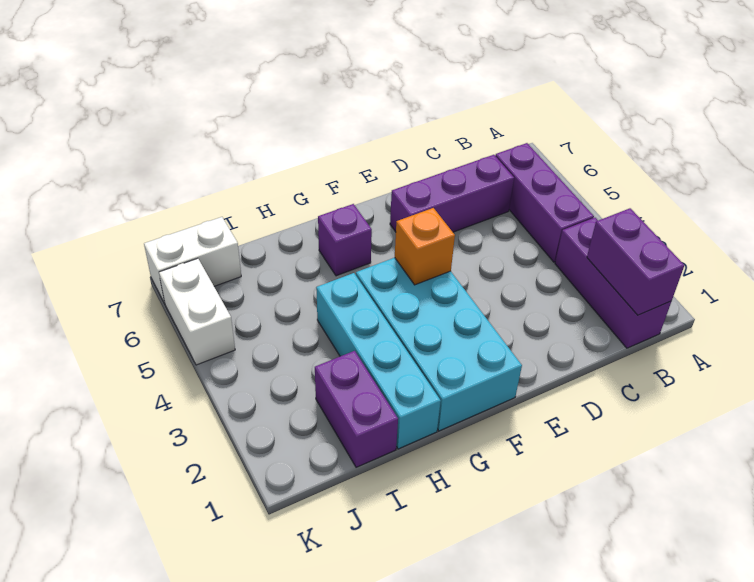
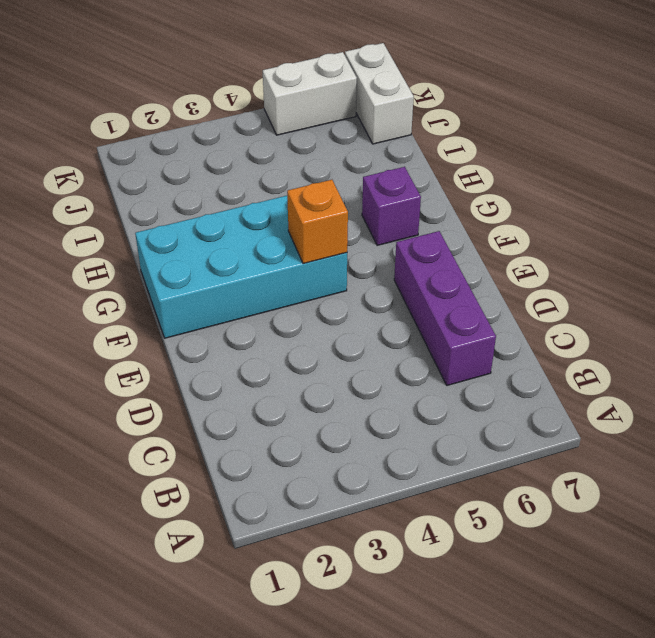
none -> purple 1x3 brick [555,218,672,348]
none -> purple 1x3 brick [495,143,594,262]

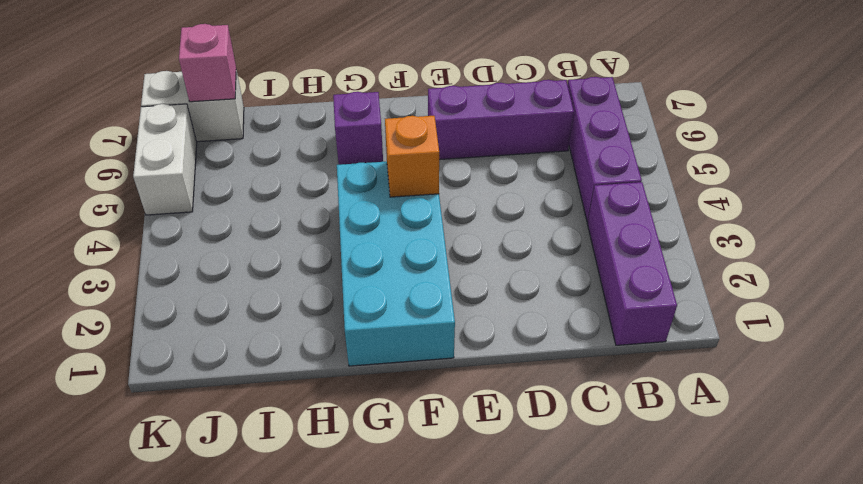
pink 1x1 brick [179,24,236,102] -> none
none -> cyan 1x4 brick [316,273,441,449]
none -> purple 1x2 brick [315,351,398,467]

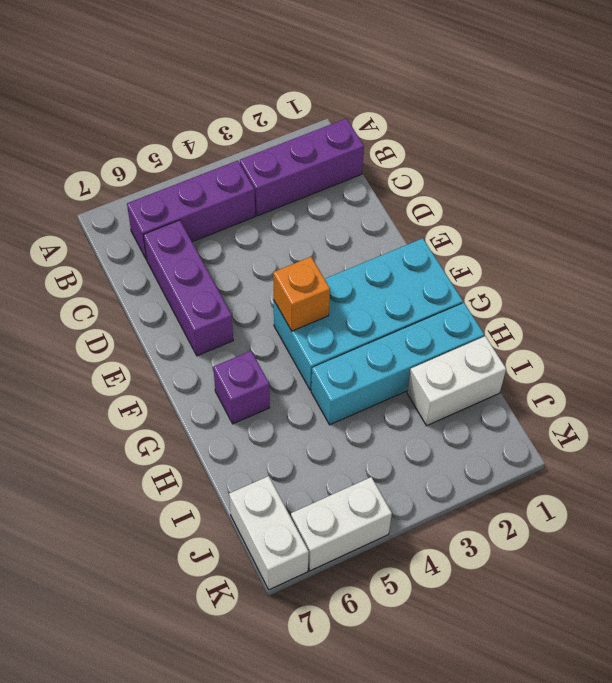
white 1x2 brick [407,336,506,426] -> purple 1x2 brick [315,351,398,467]
none -> purple 1x2 brick [587,208,684,315]

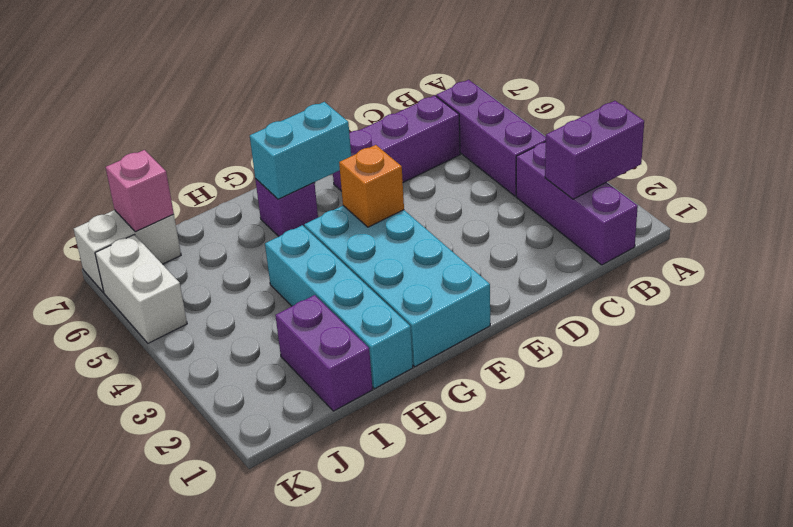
purple 1x2 brick [545,101,644,199] -> purple 1x2 brick turned to [587,208,684,315]
cyan 1x2 brick [250,102,351,199] -> none
pink 1x1 brick [105,150,174,232] -> none

